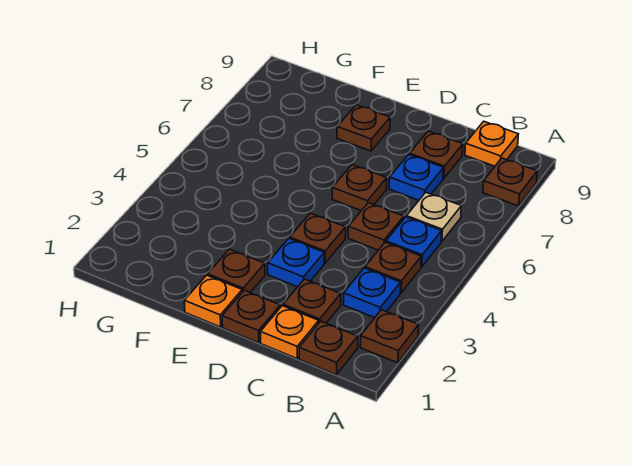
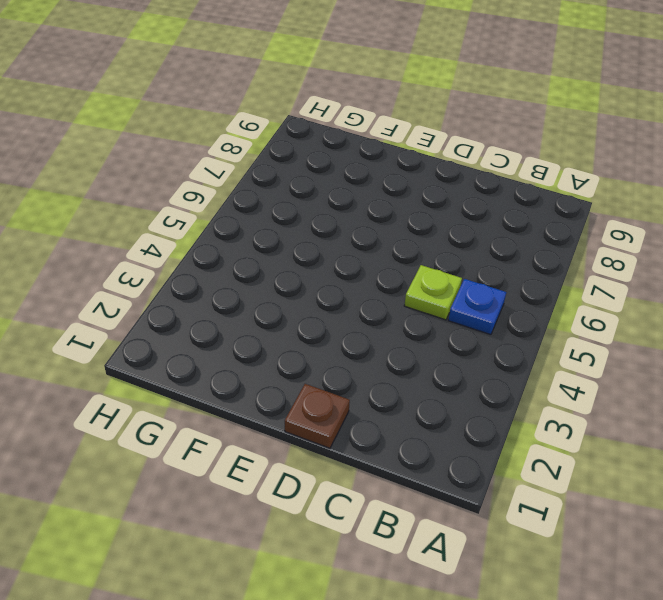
lime 1x1 plate [404,265,462,320] -> brown 1x1 plate [348,203,404,250]
none -> brown 1x1 plate [360,310,419,363]
none -> brown 1x1 plate [483,158,537,206]
none -> brown 1x1 plate [299,321,358,375]

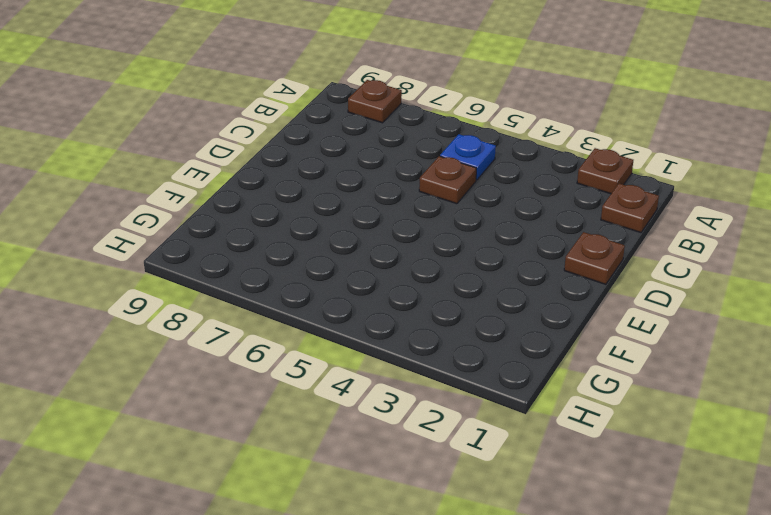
none -> blue 1x1 plate [343,268,401,318]
none -> brown 1x1 plate [365,242,421,293]
none -> tan 1x1 plate [407,193,461,241]

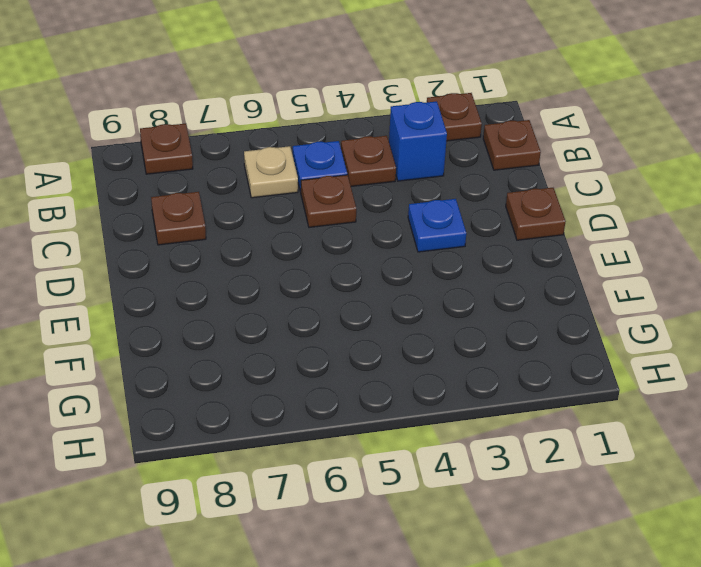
blue 1x1 brick [389,101,447,181] -> blue 1x1 plate [343,268,401,318]
none -> orange 1x1 plate [465,121,518,166]
none -> orange 1x1 plate [260,306,319,358]
none -> brown 1x1 plate [283,279,341,323]

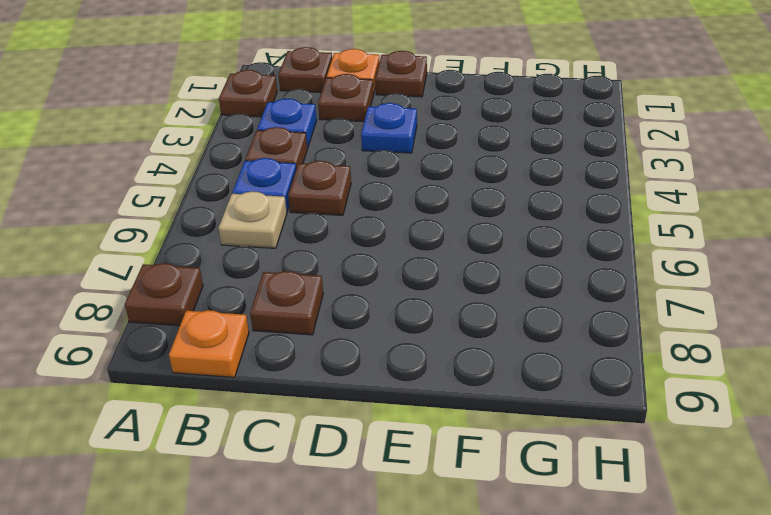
none -> blue 1x1 plate [389,155,444,200]
none -> brown 1x1 plate [290,213,346,263]
none -> brown 1x1 plate [332,165,387,211]

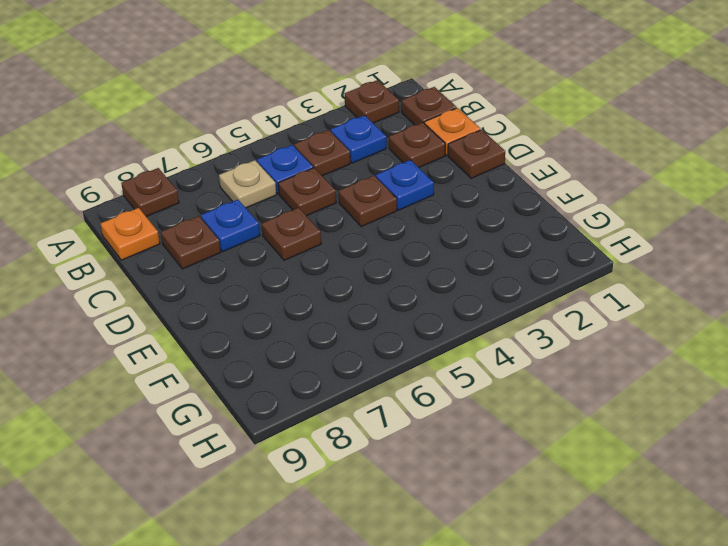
none -> orange 1x1 plate [184,275,242,327]
none -> brown 1x1 plate [208,249,265,293]
none -> brown 1x1 plate [337,105,390,151]

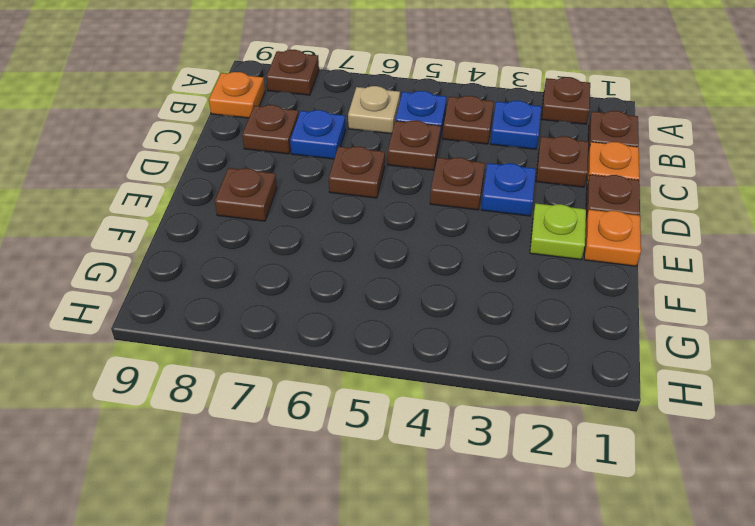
lime 1x1 plate [530,204,586,260] -> brown 1x1 plate [208,249,265,293]

